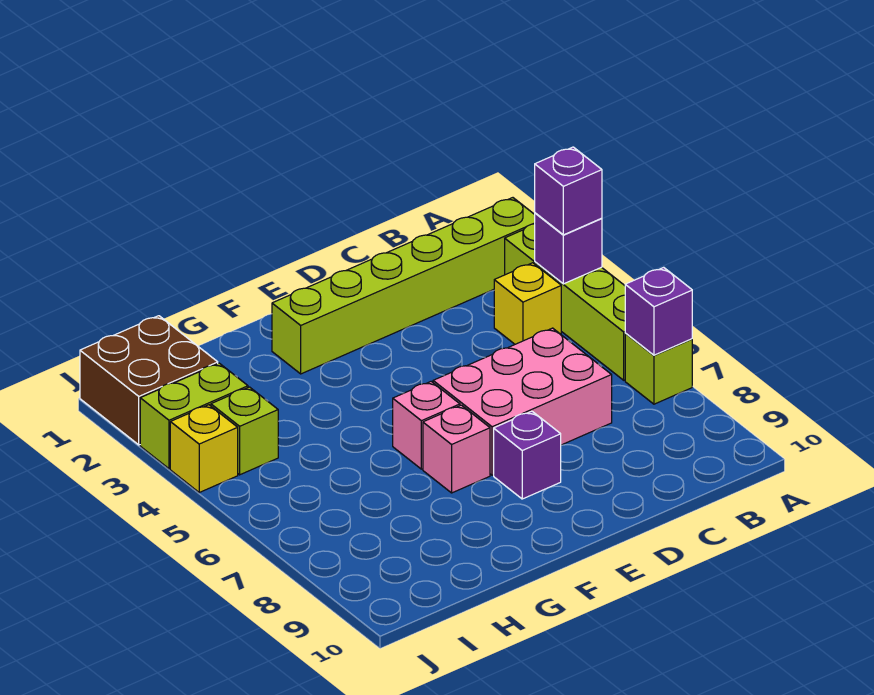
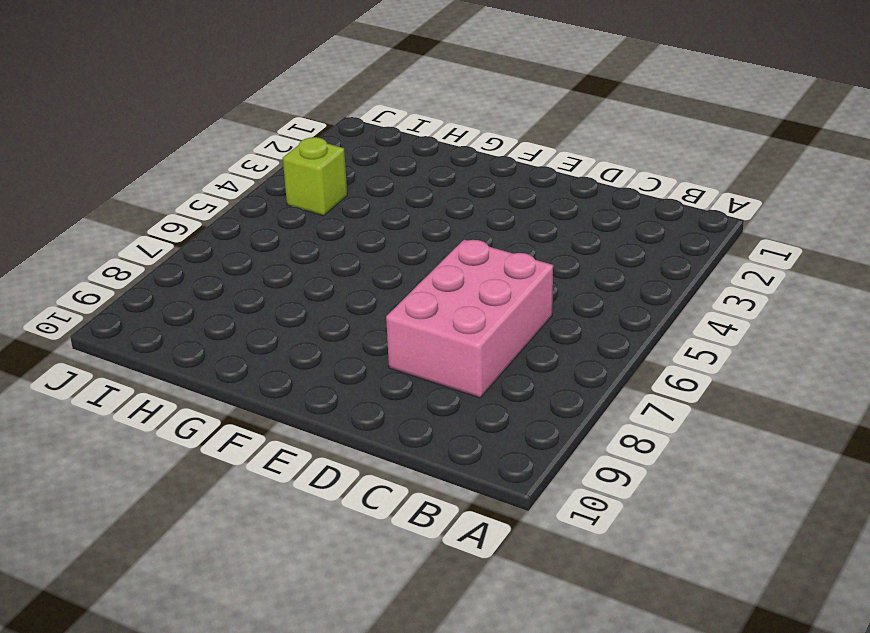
pink 2x3 brick [386,240,553,398] -> pink 2x3 brick turned to [433,328,612,475]
none -> lime 1x6 brick [272,198,535,374]
none -> lime 1x4 brick [505,224,625,380]
none -> lime 1x1 brick [625,333,692,404]

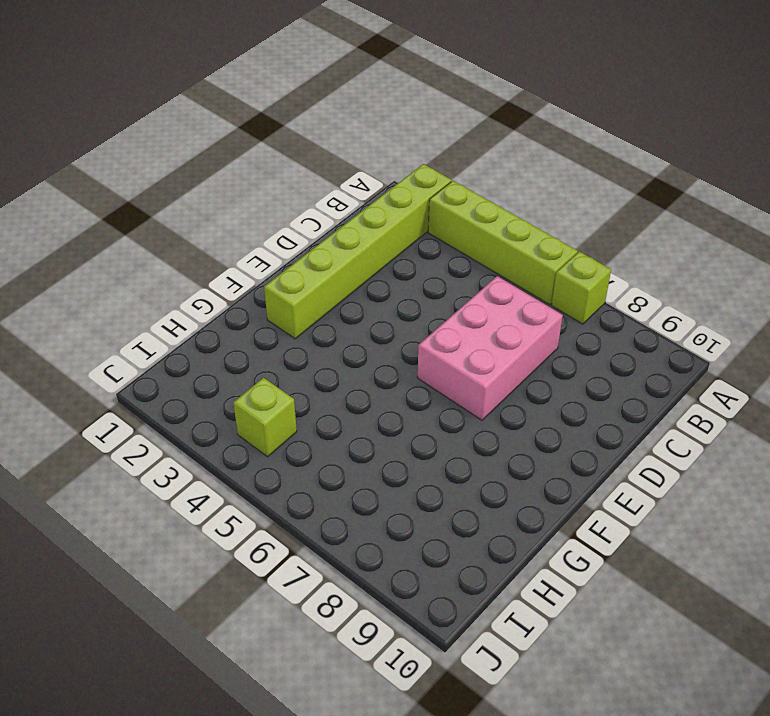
none -> yellow 1x1 brick [494,263,561,344]
none -> purple 1x1 brick [494,411,561,499]
none -> pink 1x1 brick [393,382,460,469]

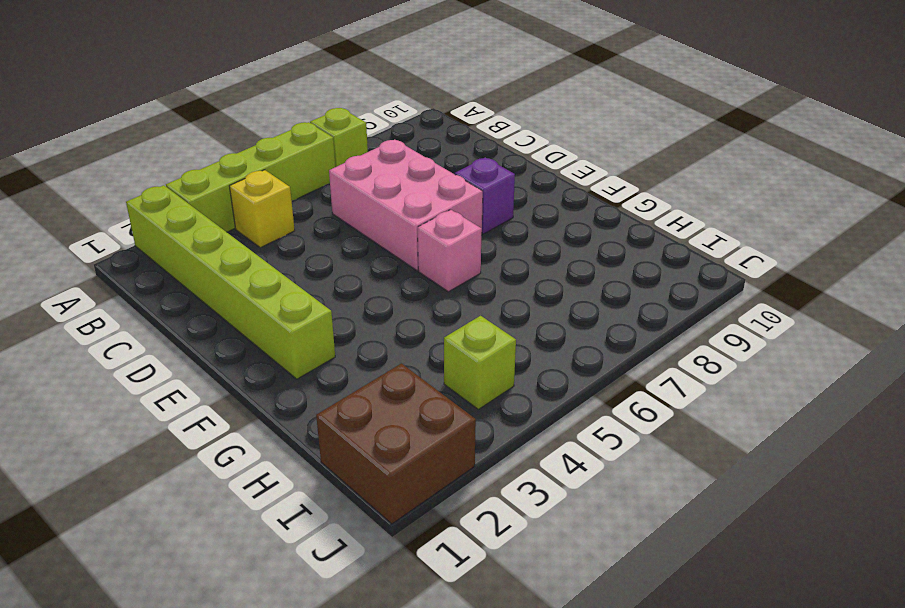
none -> pink 1x1 brick [423,405,490,493]
none -> lime 1x2 brick [140,363,248,469]
none -> yellow 1x1 brick [170,405,238,492]

